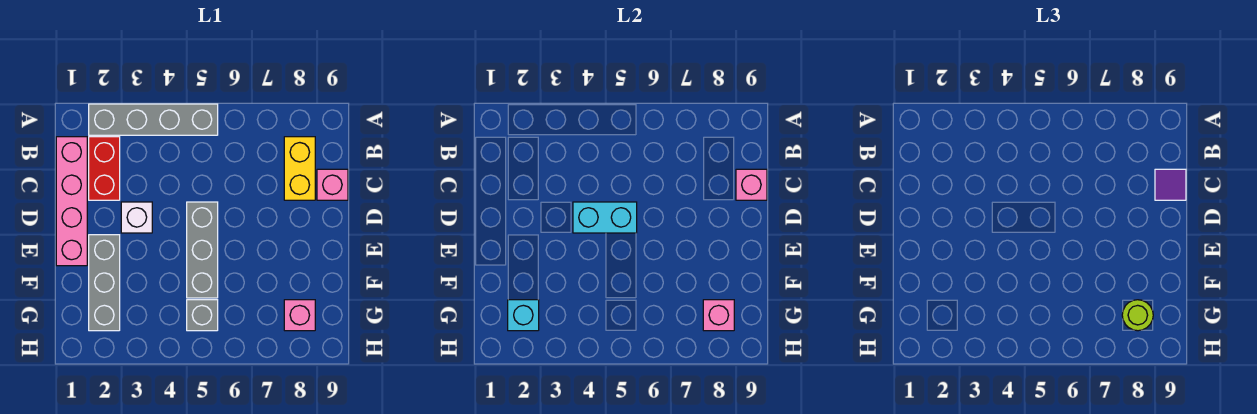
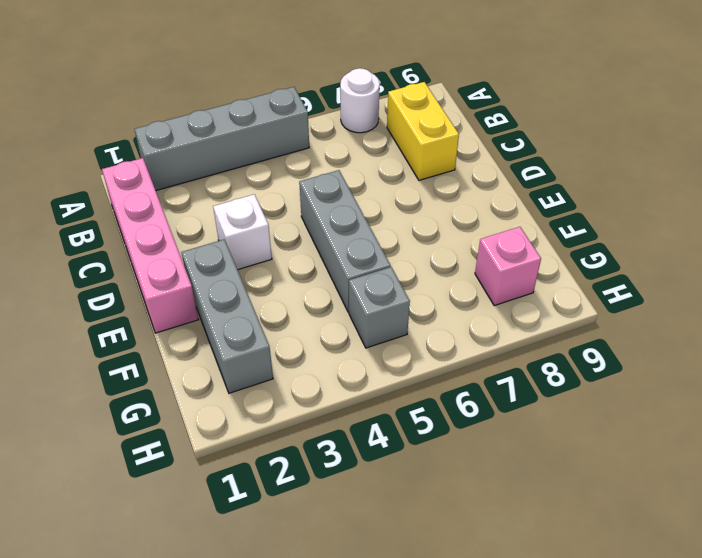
white 1x1 round brick [340,68,380,133] -> none
none -> red 1x2 brick [89,137,120,200]
none -> pink 1x1 brick [317,169,348,200]
none -> pink 1x1 brick [736,169,767,200]

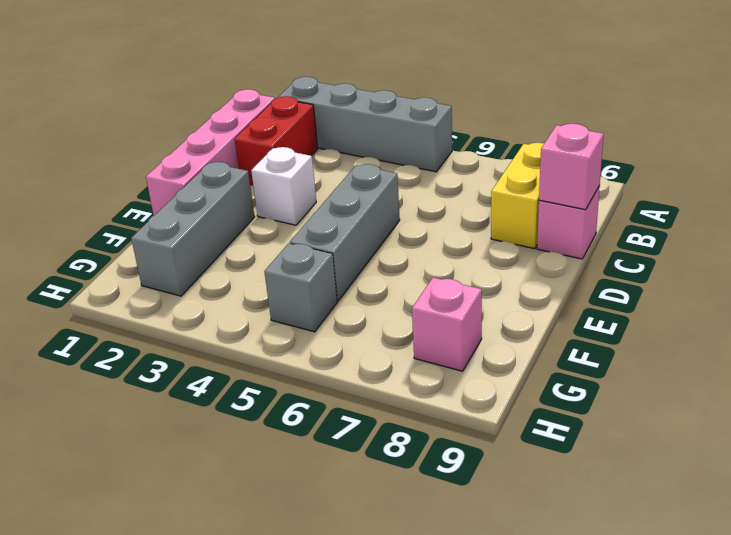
none -> cyan 1x2 brick [573,202,637,233]
none -> cyan 1x1 brick [508,300,539,331]
none -> pink 1x1 brick [703,300,734,331]

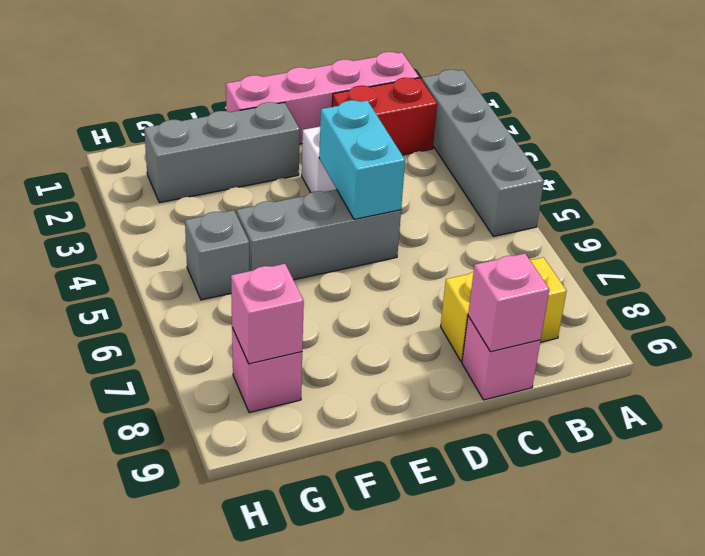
none -> cyan 1x1 brick [508,300,539,331]
none -> purple 1x1 tile [1155,169,1186,200]
none -> lime 1x1 round brick [1122,300,1153,331]

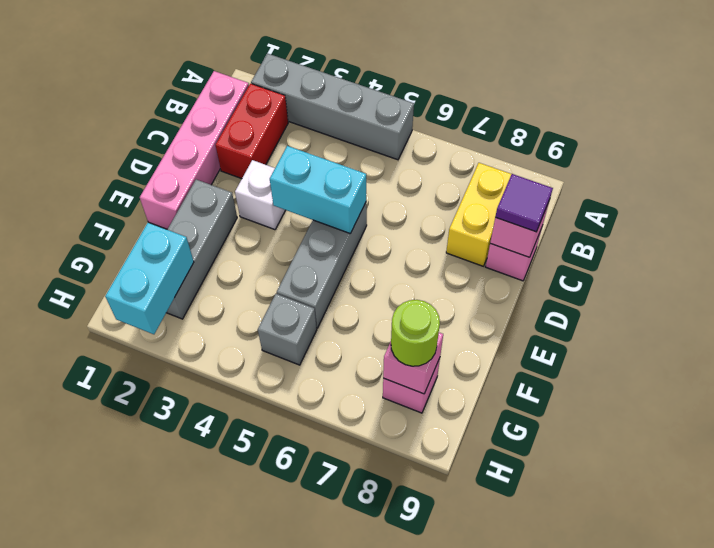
cyan 1x2 brick [105,223,194,334] -> cyan 1x1 brick [508,300,539,331]

